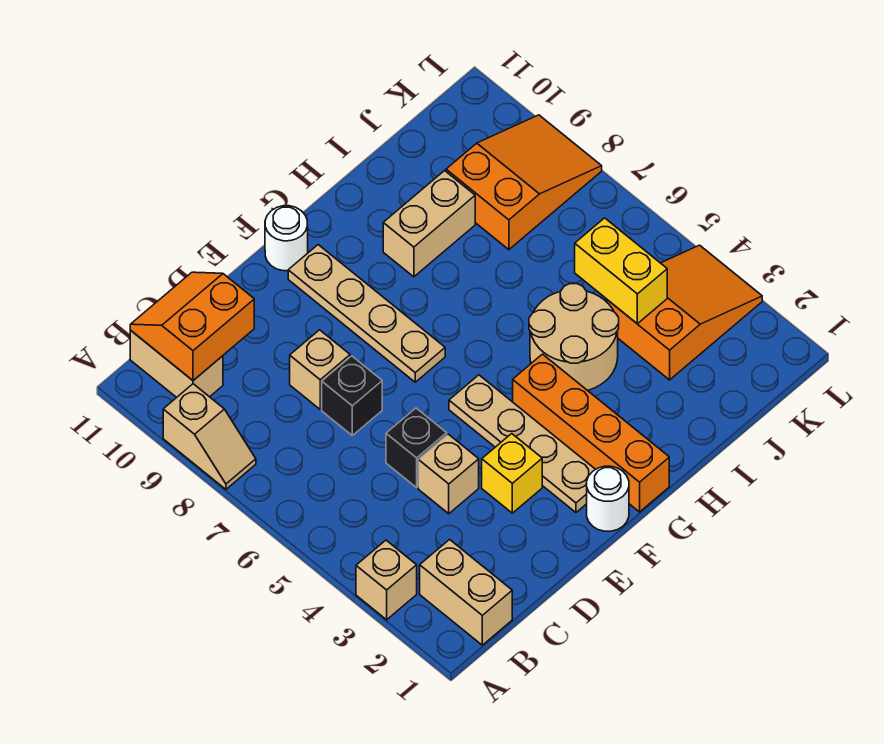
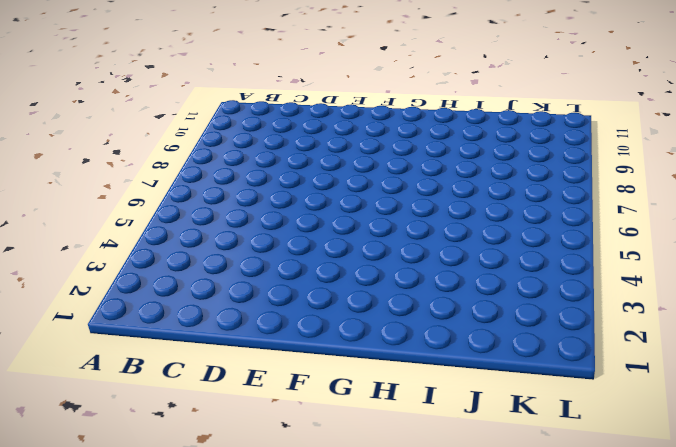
none -> tan 1x1 brick [356,540,417,620]
none -> tan 1x2 slope [163,384,256,489]
none -> tan 1x2 brick [420,540,512,645]

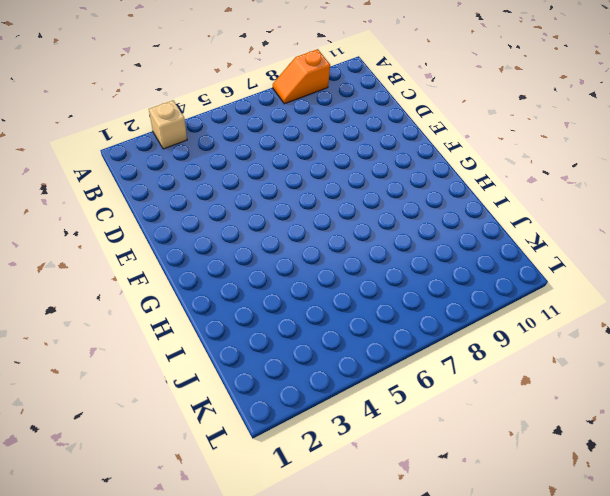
orange 1x2 slope [273,49,330,104] -> tan 1x2 slope [163,384,256,489]
none -> tan 1x2 brick [420,540,512,645]
none -> tan 1x2 brick [130,330,223,398]
none -> tan 1x1 brick [418,434,479,514]

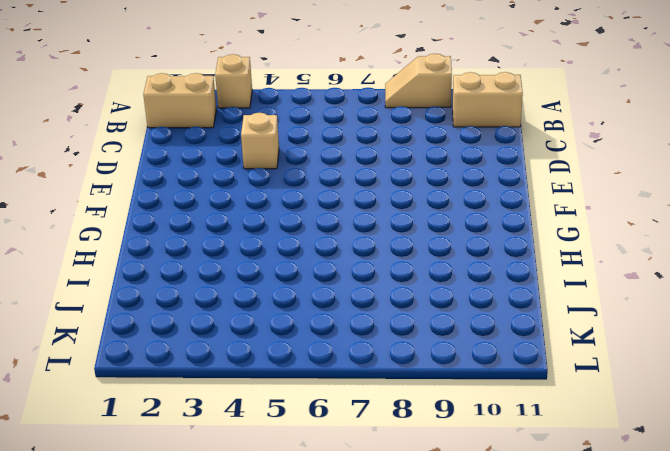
none -> black 1x1 brick [386,408,447,488]
none -> black 1x1 brick [322,356,382,435]
none -> tan 1x1 brick [290,330,350,409]

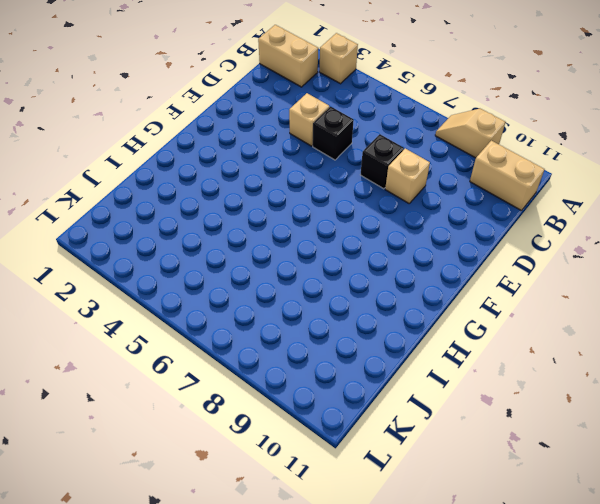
none -> yellow 1x1 brick [482,434,542,513]
none -> white 1x1 round brick [587,466,629,531]
none -> tan 1x4 plate [449,375,596,512]

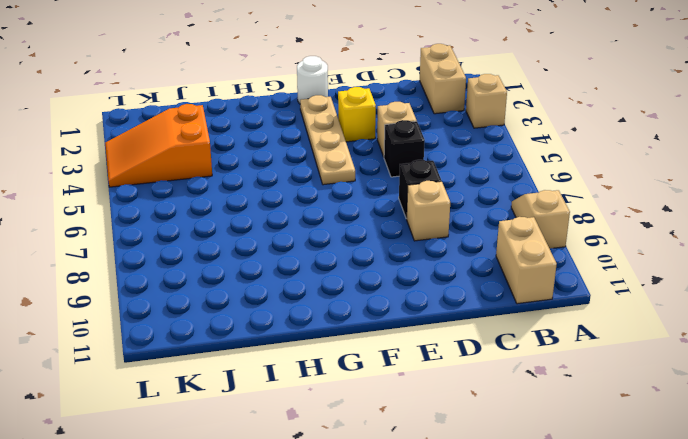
none -> tan 1x4 plate [288,245,445,382]
none -> white 1x1 round brick [265,206,308,271]
none -> orange 1x4 brick [513,354,669,512]

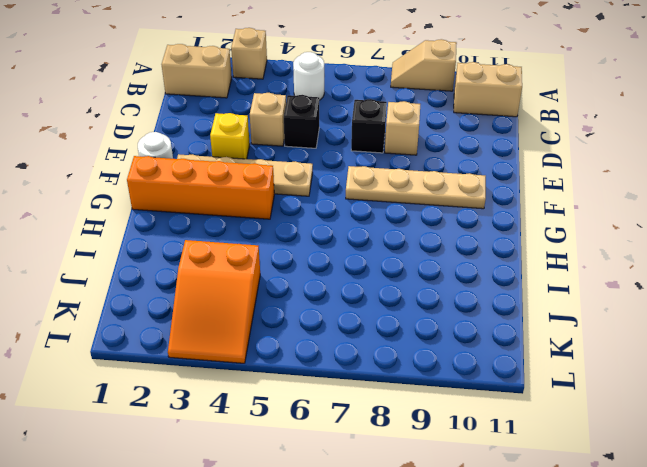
white 1x1 round brick [293,52,324,100] -> white 1x1 round brick moved to [265,206,308,271]
none -> tan 2x2 round brick [529,284,619,391]
none -> tan 1x2 brick [383,171,475,277]
none -> orange 2x3 slope [446,115,602,250]

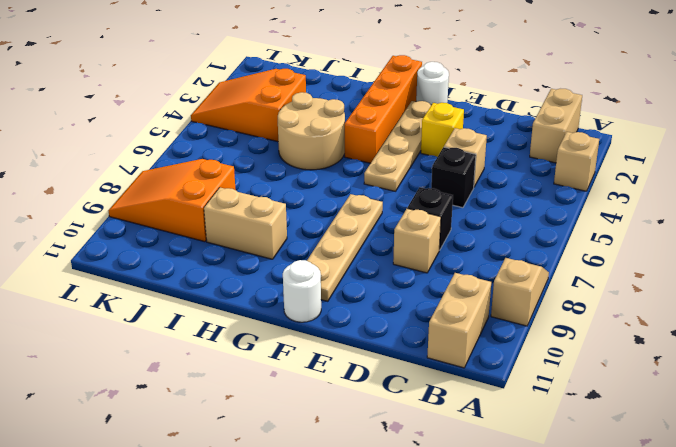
none -> orange 2x2 slope [130,272,254,380]
none -> yellow 1x2 brick [575,218,667,324]

